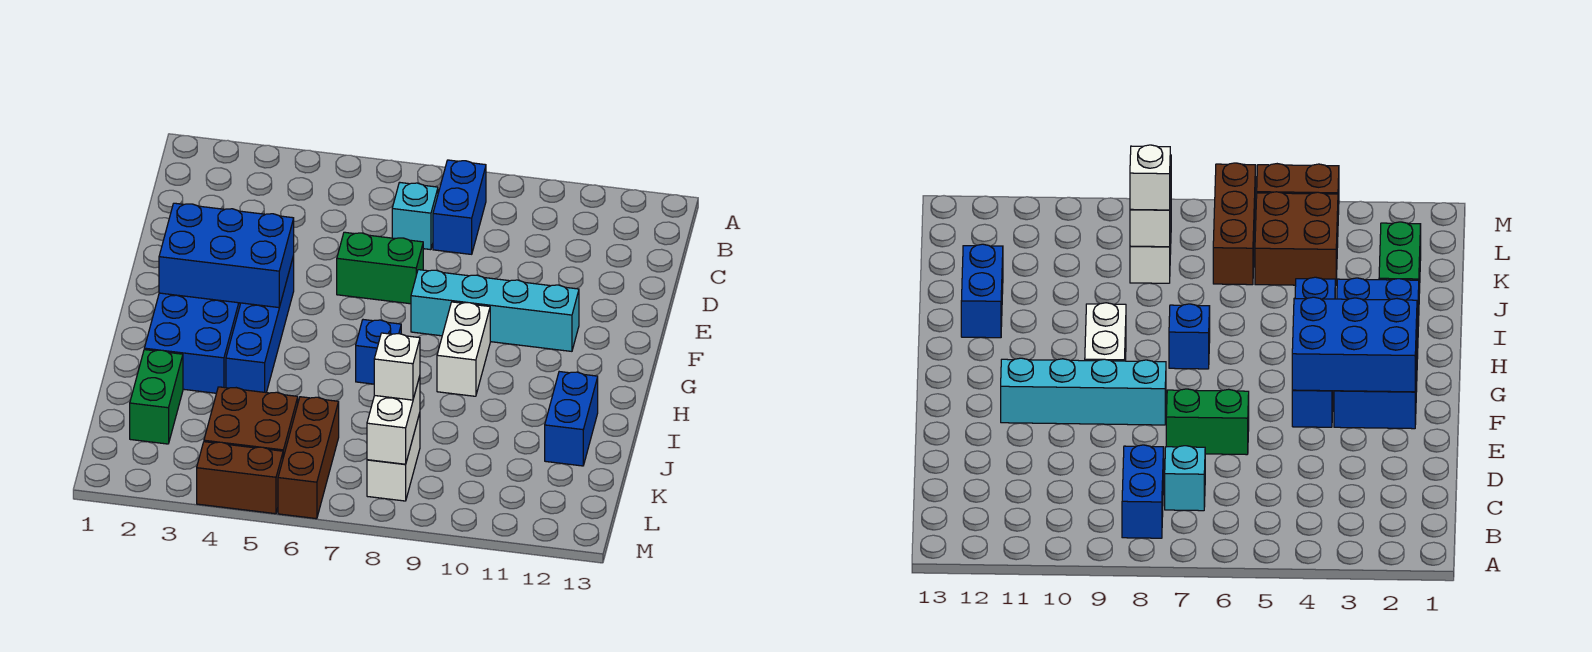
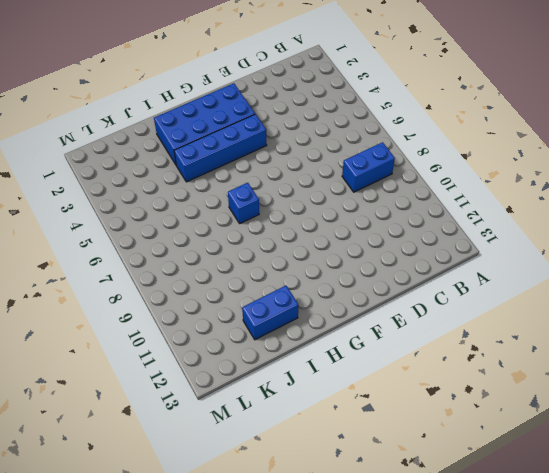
none -> cyan 1x1 brick [392,182,438,250]
none -> green 1x2 brick [337,232,423,304]
none -> cyan 1x4 brick [411,270,579,351]

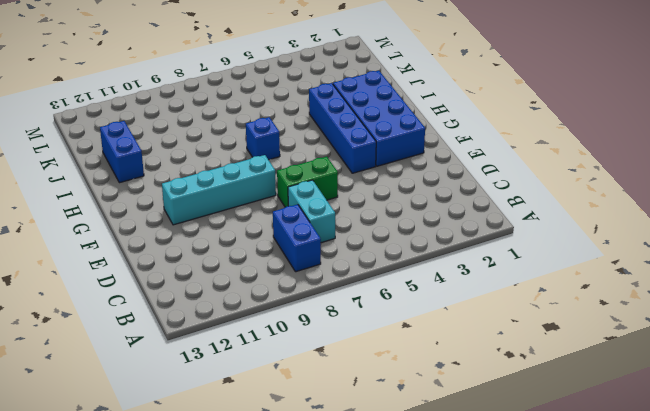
cyan 1x2 brick [288,180,335,243] -> cyan 1x1 brick [392,182,438,250]
none -> white 1x2 brick [437,302,490,396]
none -> green 1x2 brick [130,350,183,444]
none -> brown 2x2 brick [204,387,298,457]

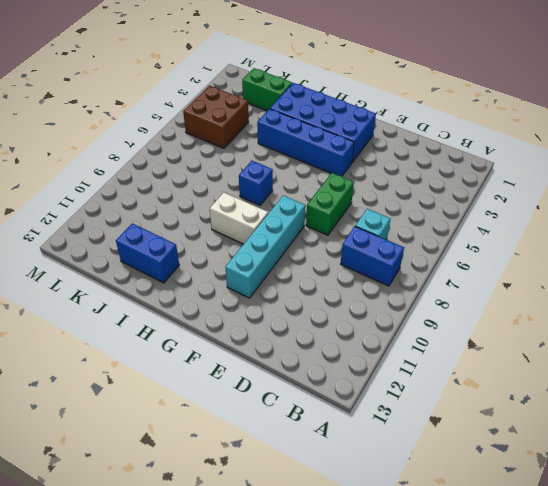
none -> brown 1x3 brick [278,397,339,519]
none -> white 1x2 brick [367,413,420,501]
none -> brown 1x2 brick [197,442,283,514]

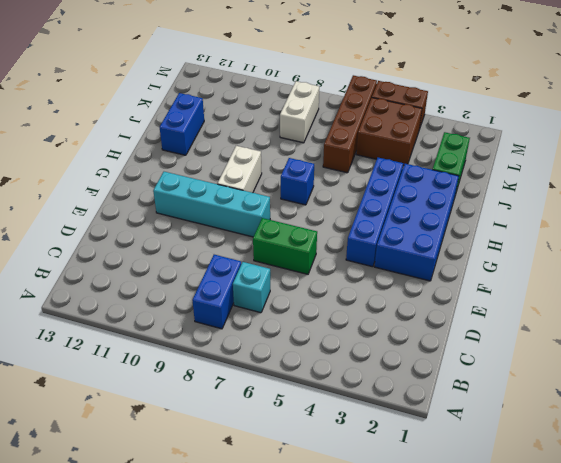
brown 1x4 brick [323,75,377,173] -> brown 1x3 brick [278,397,339,519]
none -> blue 2x3 brick [159,203,294,308]
none -> white 1x2 brick [367,376,420,464]
none -> white 1x1 brick [374,333,420,400]

